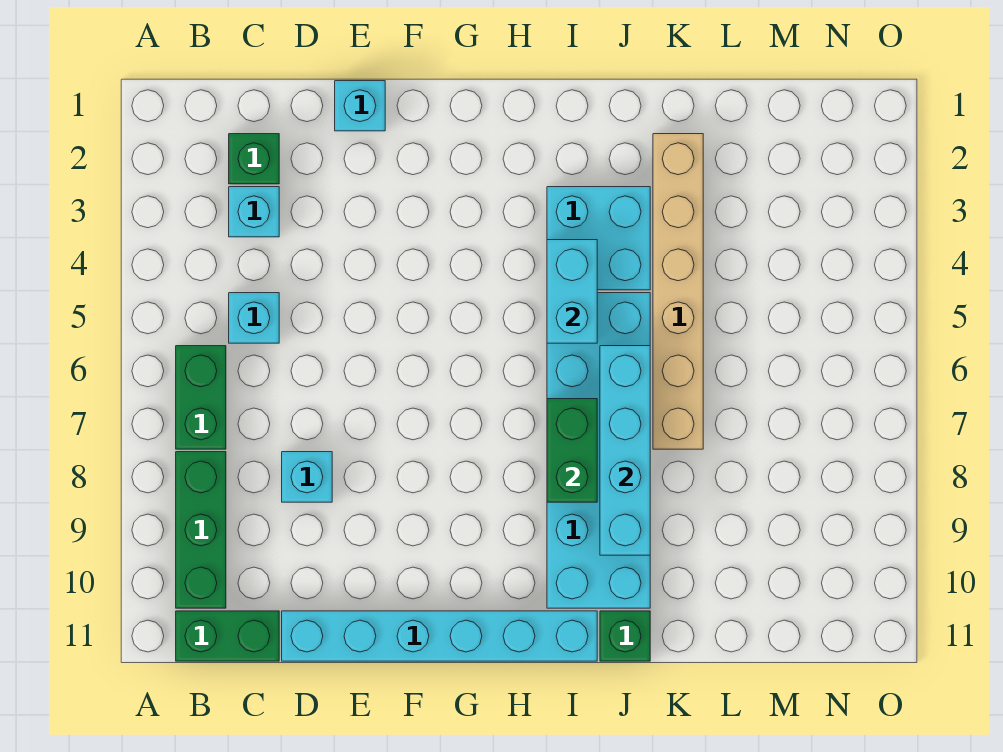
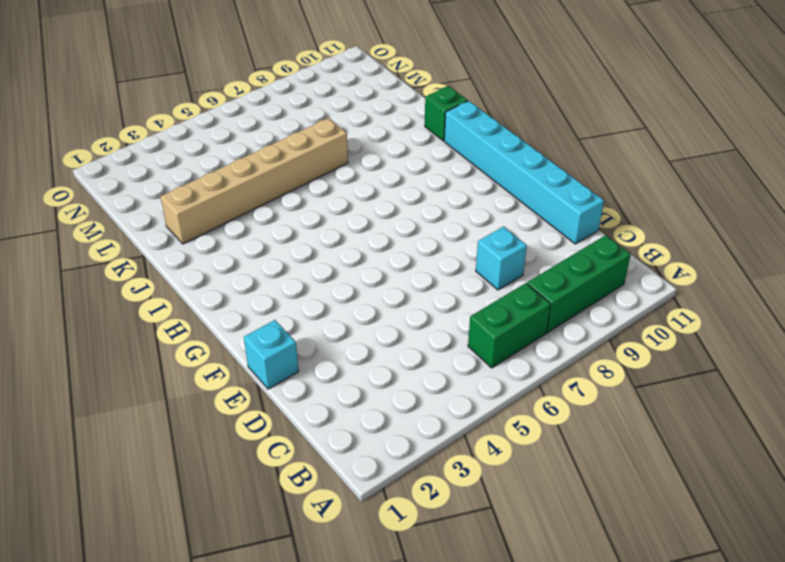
none -> green 1x2 brick [176,611,279,661]
none -> green 1x1 brick [229,134,279,184]
none -> cyan 1x1 brick [229,187,279,237]

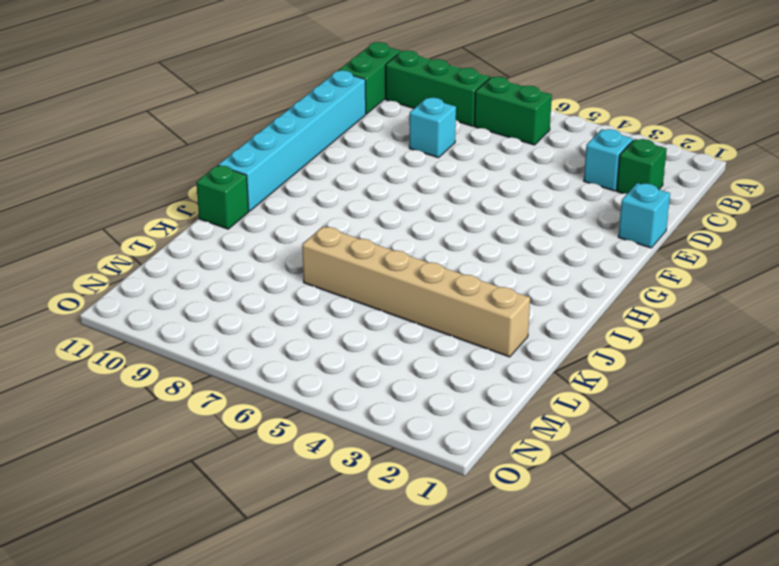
none -> cyan 1x1 brick [229,293,279,343]
none -> cyan 2x2 brick [547,187,650,290]
none -> cyan 2x6 brick [547,293,650,608]

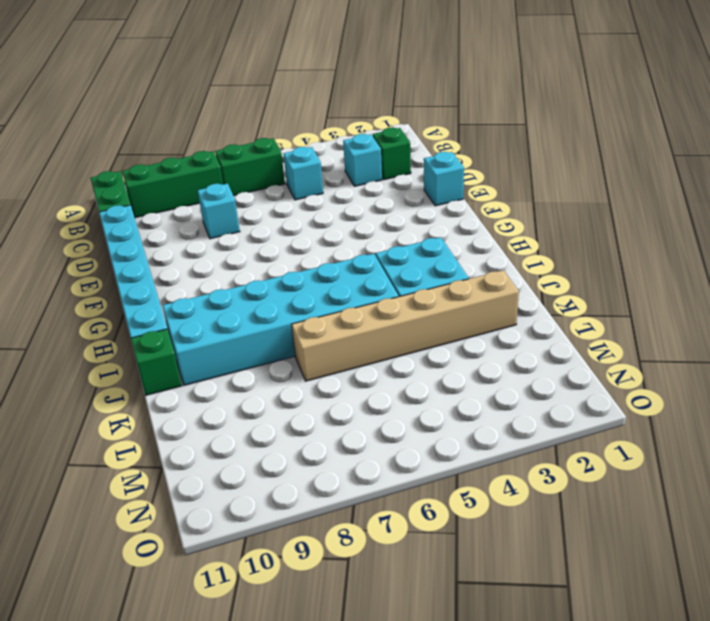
none -> cyan 1x2 brick [547,240,597,343]
none -> green 1x2 brick [547,399,597,502]
none -> cyan 1x4 brick [600,346,650,555]

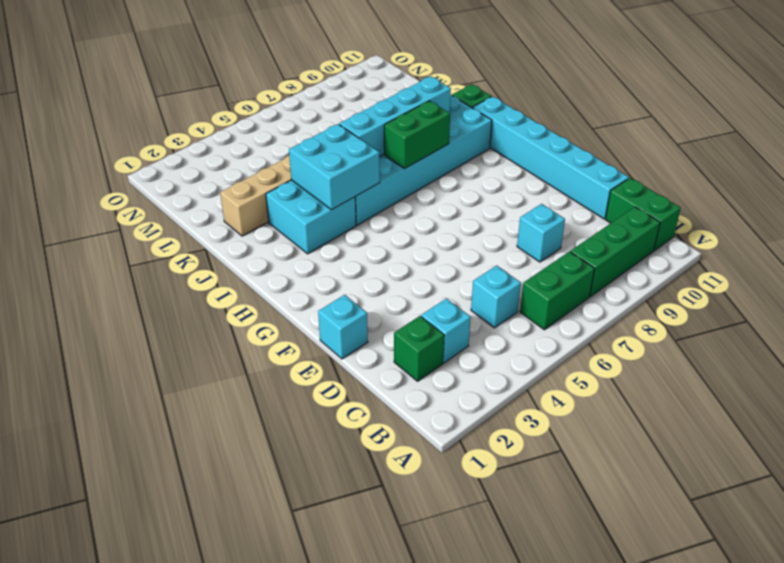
cyan 2x2 brick [289,124,380,210] -> cyan 1x2 brick [547,240,597,343]

